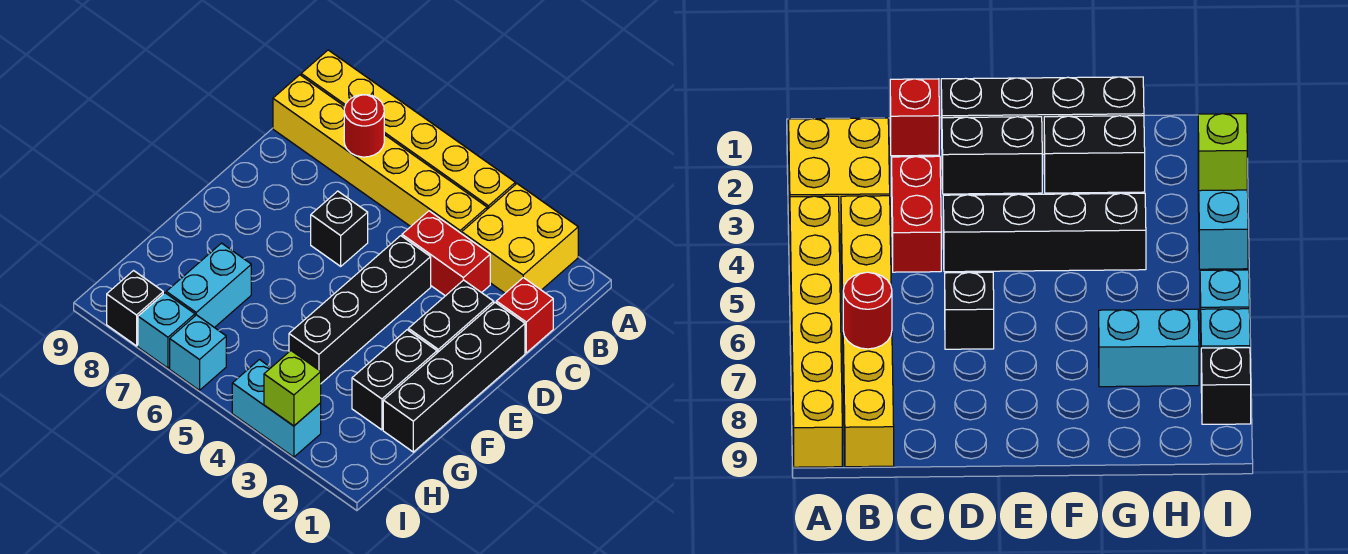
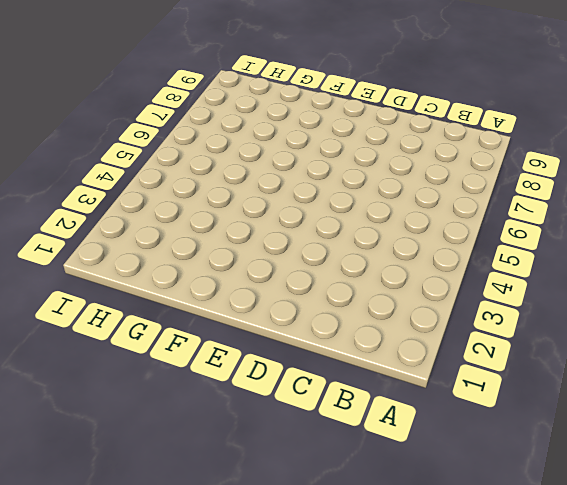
none -> yellow 2x2 brick [462,184,578,293]
none -> yellow 1x6 brick [301,50,515,209]
none -> yellow 1x6 brick [273,75,487,234]

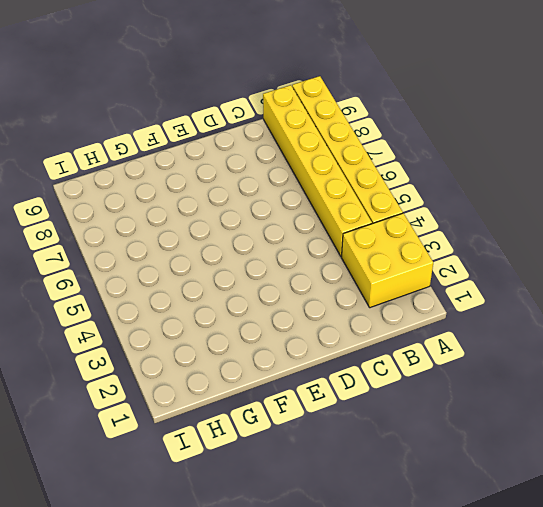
none -> red 1x1 brick [496,278,553,353]
none -> red 1x2 brick [402,211,490,296]
none -> black 1x4 brick [383,303,525,452]

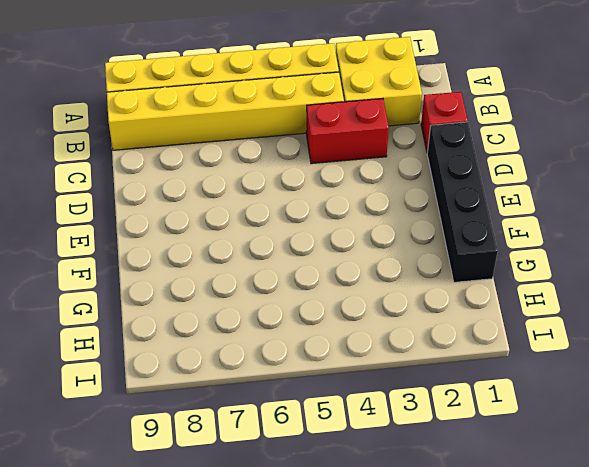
none -> black 1x2 brick [408,280,494,353]
none -> black 1x4 brick [289,236,431,383]
none -> black 1x1 brick [311,191,368,266]

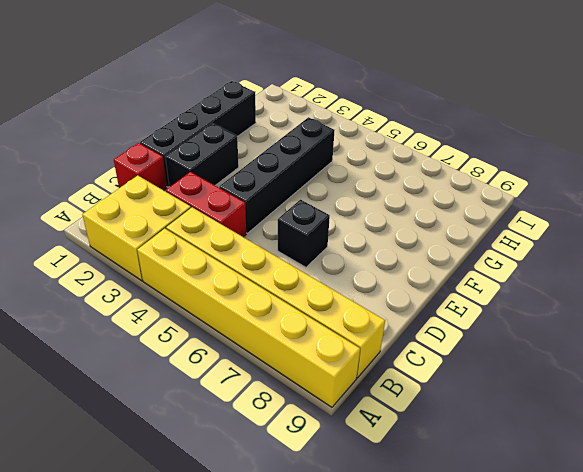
none -> black 1x2 brick [352,330,437,430]
none -> cyan 1x2 brick [166,243,251,328]
none -> cyan 1x2 brick [232,360,321,457]

